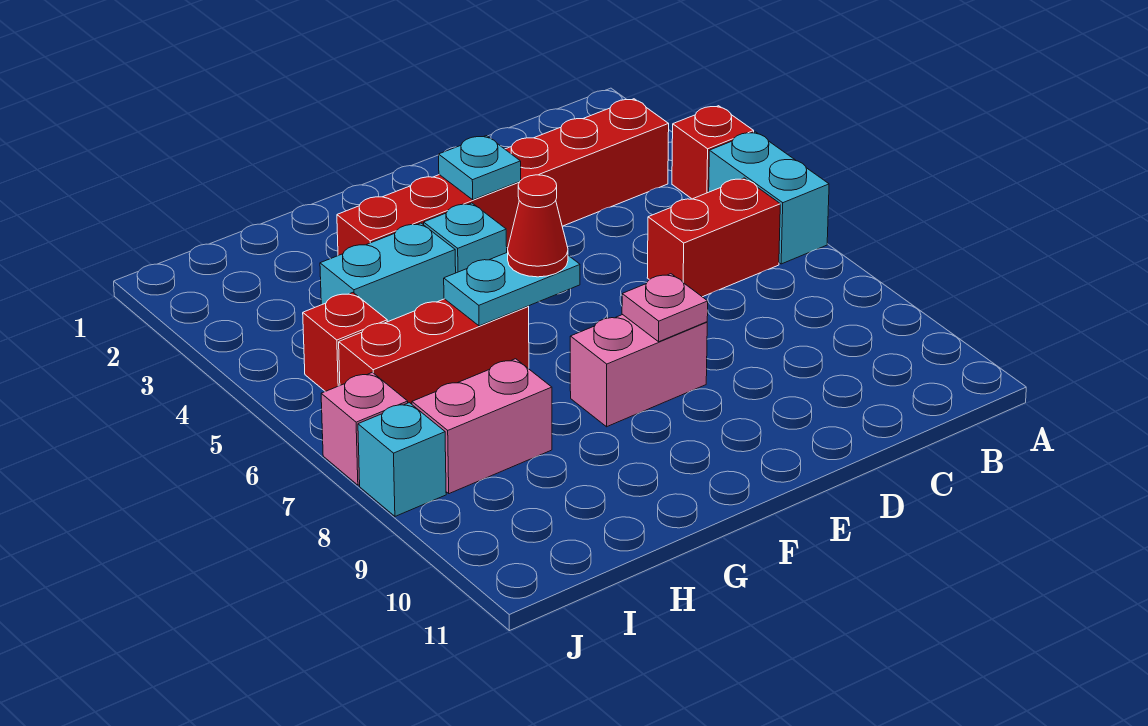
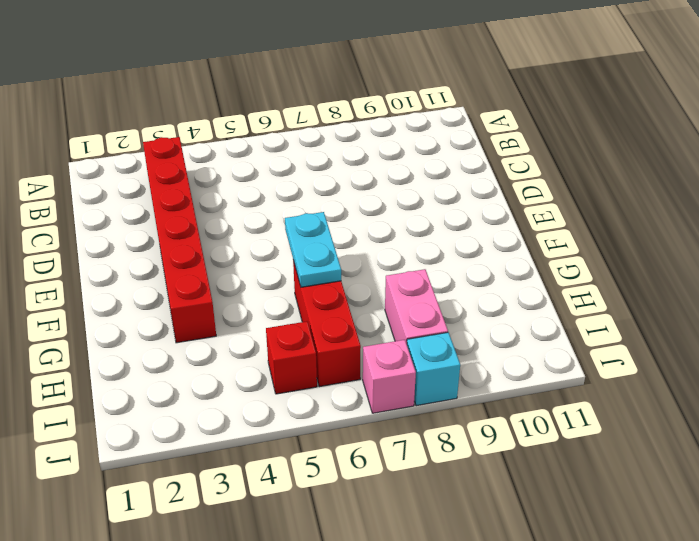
none -> red 1x1 brick [672,106,754,199]
none -> cyan 1x2 brick [709,132,829,264]
none -> red 1x2 brick [647,178,780,297]

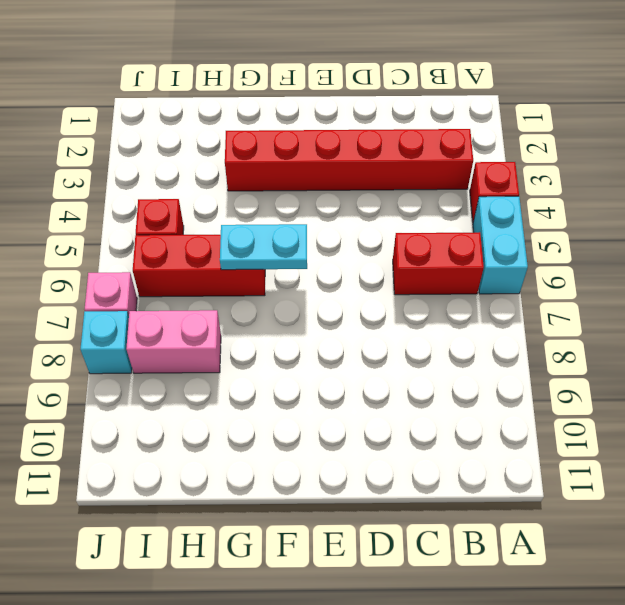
none -> pink 1x2 brick [570,315,707,427]
none -> cyan 1x1 brick [424,203,507,273]
none -> cyan 1x2 brick [320,223,456,322]

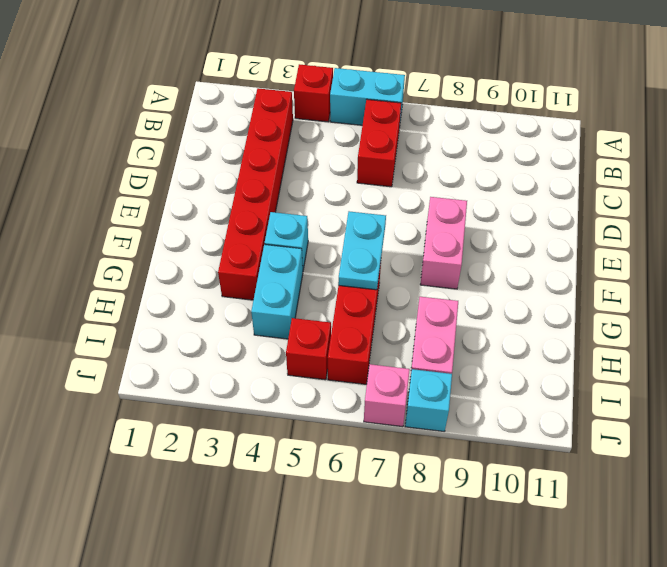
none -> cyan 1x1 plate [439,136,521,200]
none -> pink 1x1 plate [622,274,708,342]
none -> red 1x1 cone [508,175,568,277]

